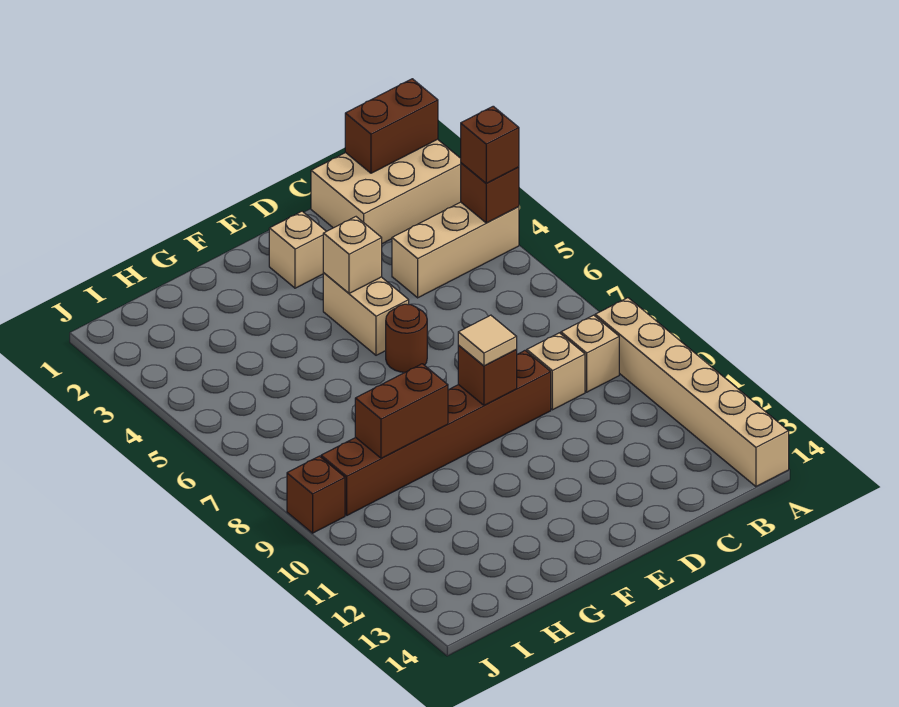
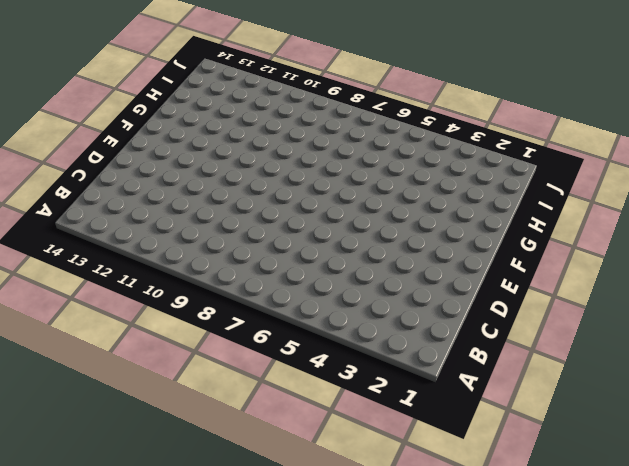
none -> tan 2x3 brick [311,139,461,244]
none -> tan 1x3 brick [392,202,519,298]
none -> tan 1x6 brick [595,298,789,486]

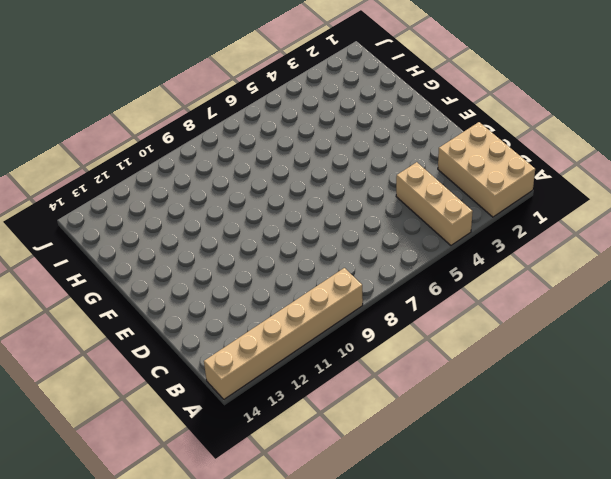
none -> tan 1x1 brick [561,315,619,392]
none -> tan 1x1 brick [527,333,585,410]
none -> brown 1x6 brick [321,351,551,515]

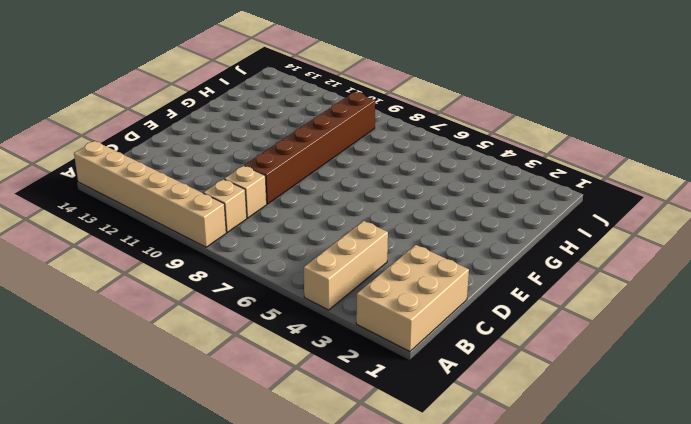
none -> tan 1x1 brick [269,211,326,288]
none -> tan 1x2 brick [323,273,409,355]
none -> brown 1x1 round brick [386,304,427,372]

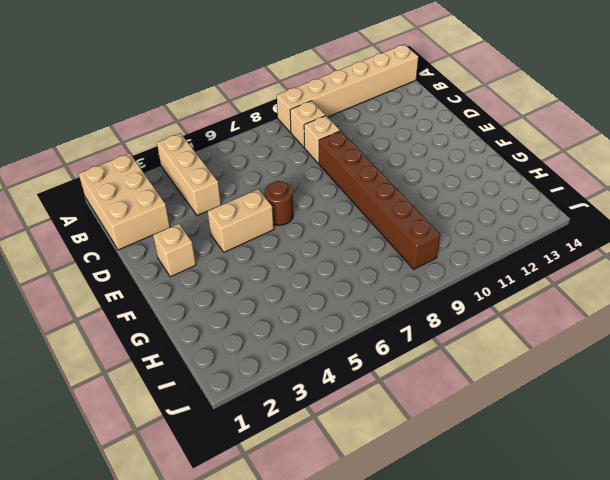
none -> brown 1x1 brick [287,456,345,533]
none -> brown 1x2 brick [345,79,438,173]
none -> brown 1x1 brick [461,163,519,223]

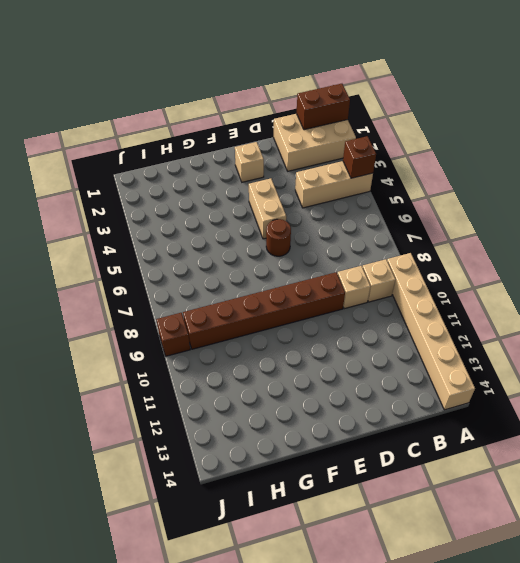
none -> tan 1x1 brick [323,217,382,293]
none -> brown 1x1 brick [458,345,517,405]
none -> brown 1x2 brick [355,364,448,458]

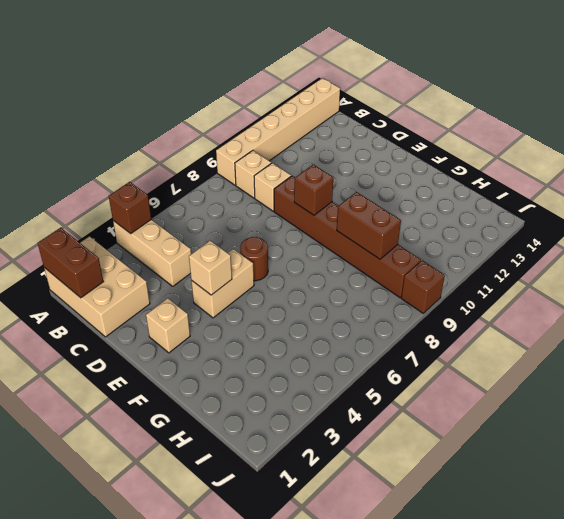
none -> brown 1x1 brick [461,106,519,183]
none -> tan 1x1 tile [458,315,517,366]

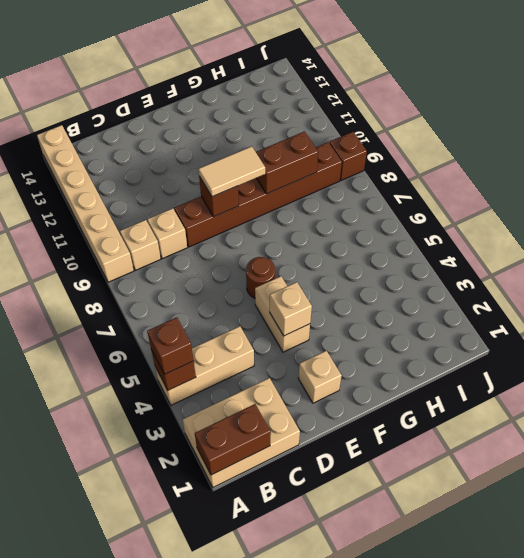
tan 1x2 tile [199,146,265,197] -> tan 1x1 tile [458,315,517,366]

